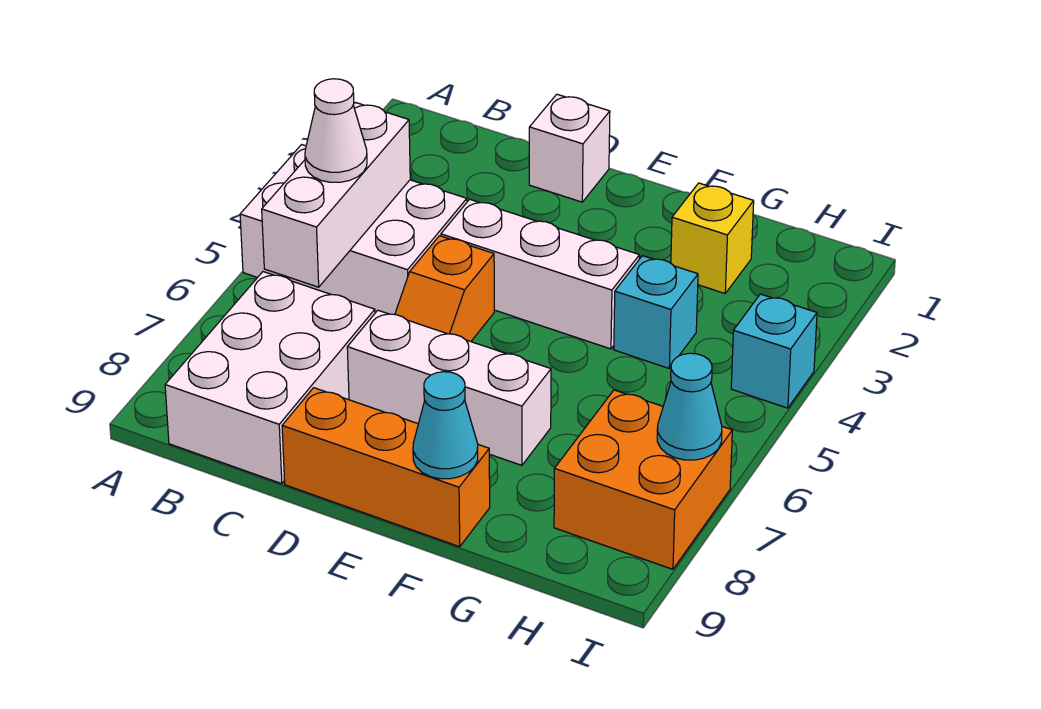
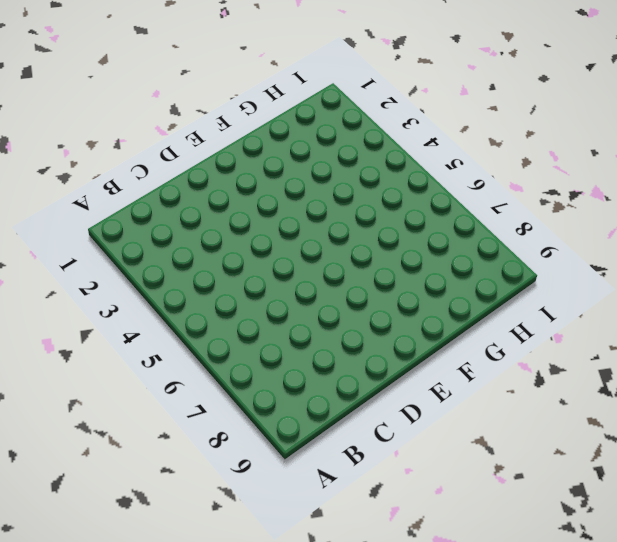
none -> white 2x3 brick [240,145,467,315]
none -> white 2x3 brick [165,272,375,484]
none -> white 1x1 brick [529,94,610,202]

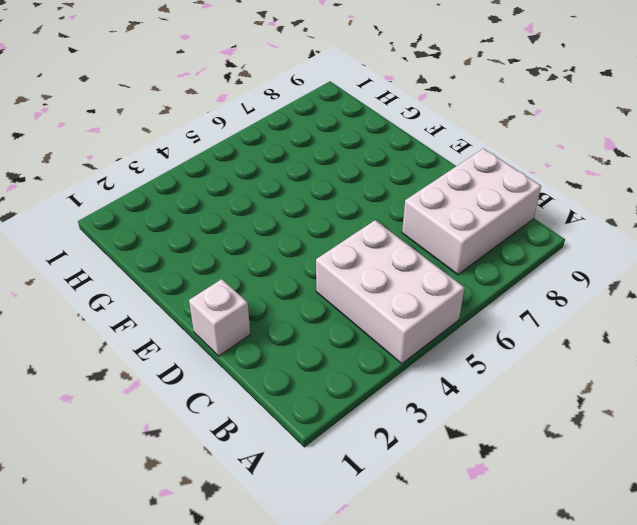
none -> white 1x3 brick [441,199,639,349]
none -> orange 1x2 slope [395,236,494,341]
none -> white 1x3 brick [347,310,551,465]

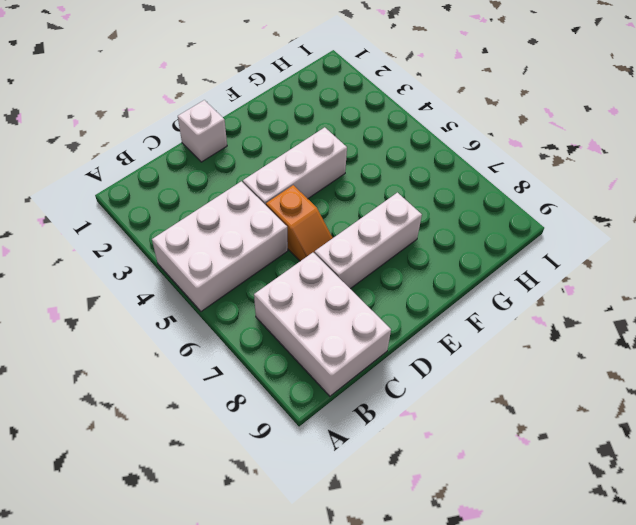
none -> orange 1x3 brick [282,388,490,547]
none -> yellow 1x1 brick [671,183,754,293]
none -> cyan 1x1 brick [614,256,698,368]

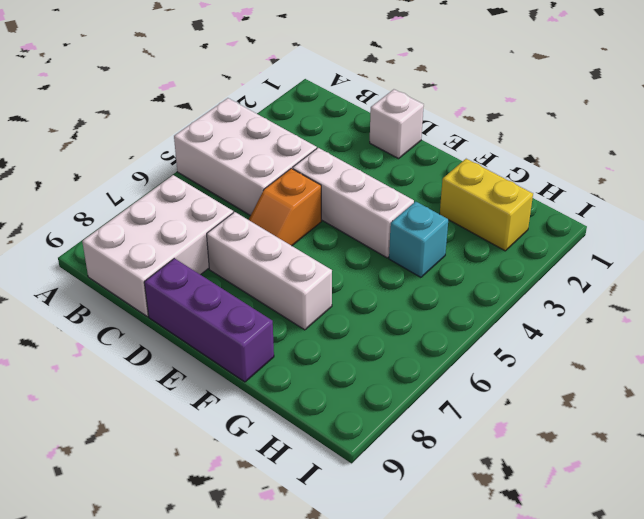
purple 1x3 brick [144,258,274,382] -> orange 1x3 brick [282,388,490,547]
yellow 1x2 brick [440,159,533,251] -> yellow 1x1 brick [671,183,754,293]
none -> orange 2x2 brick [554,390,732,569]
none -> cyan 1x1 brick [731,294,817,408]
none -> white 1x3 brick [262,102,410,287]

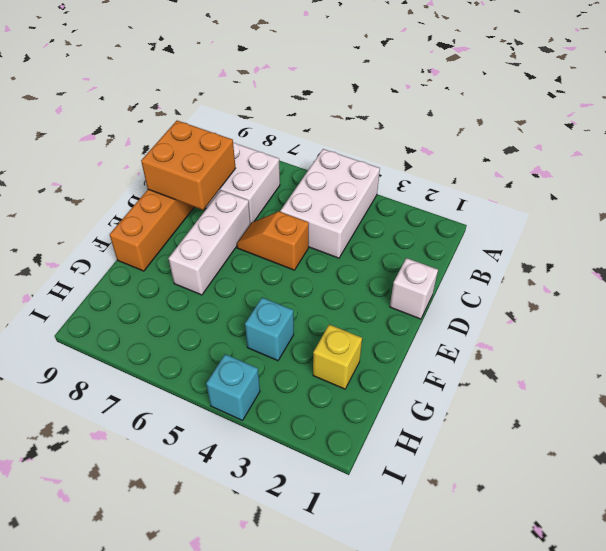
orange 2x2 brick [141,121,236,210] -> orange 2x2 brick moved to [554,390,732,569]
none -> white 1x3 brick [441,199,639,349]
none -> white 1x3 brick [262,102,410,287]
none -> cyan 1x1 cone [413,372,478,479]

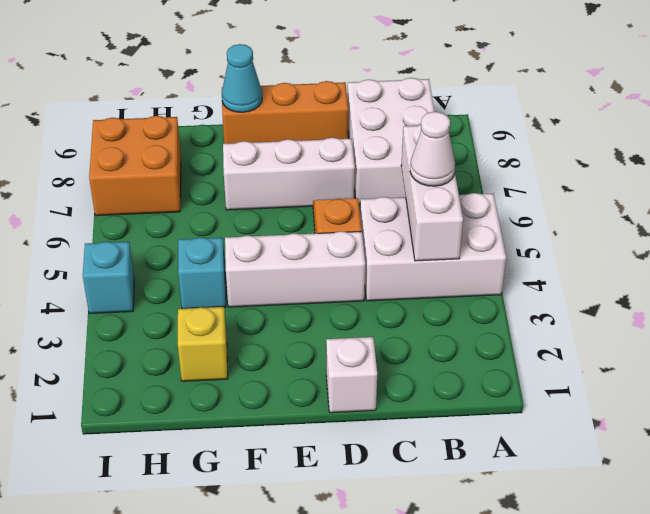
none -> cyan 1x1 cone [657,353,722,460]

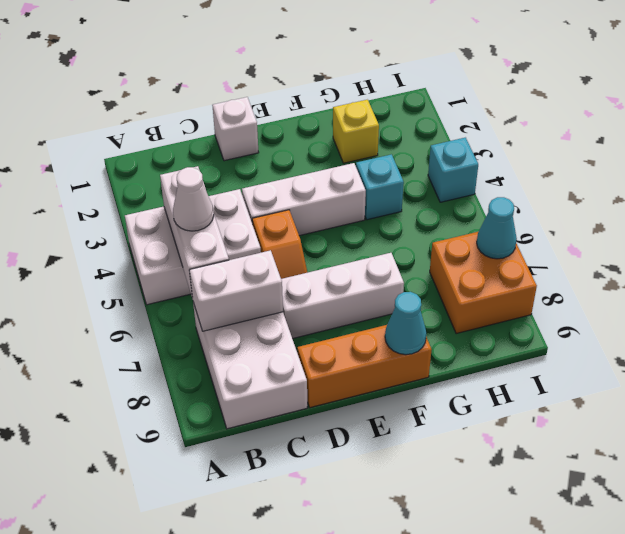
white 1x2 brick [189,250,283,331] -> none

